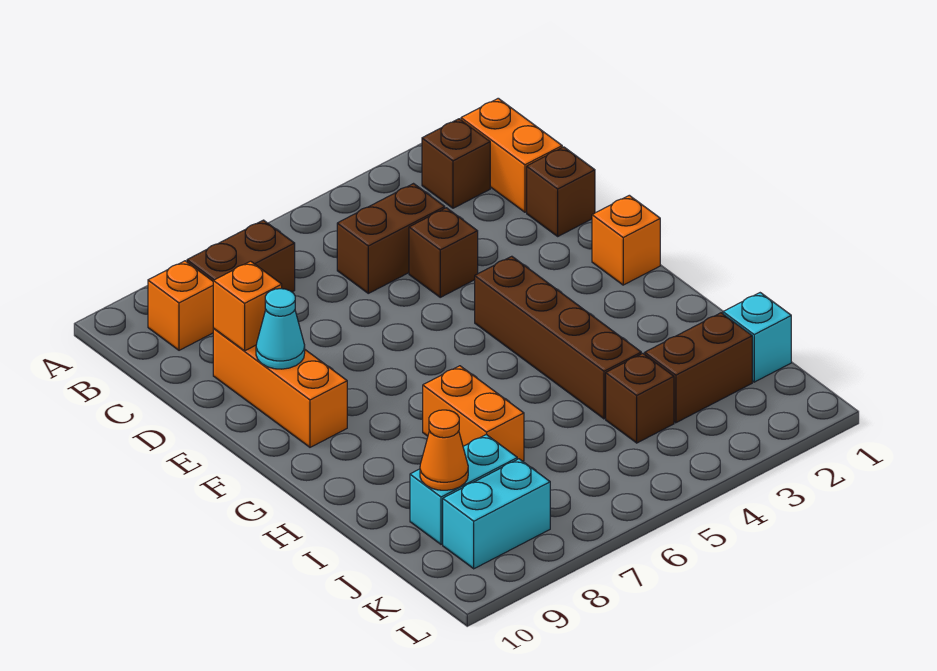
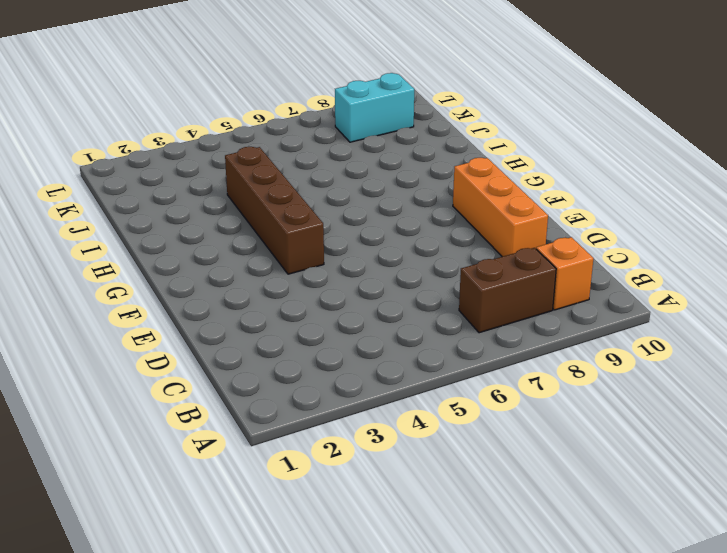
none -> orange 1x2 brick [461,98,562,212]
none -> brown 1x1 brick [422,119,490,208]
none -> brown 1x2 brick [337,184,445,293]

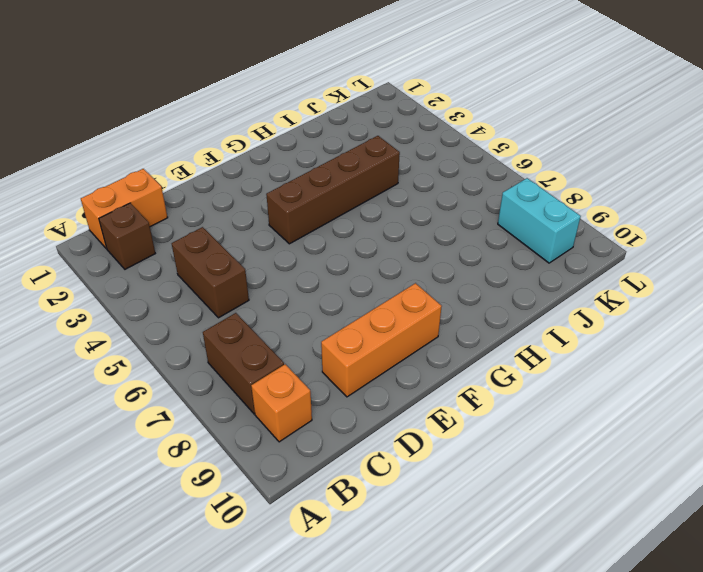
none -> brown 1x1 brick [527,147,595,236]
none -> brown 1x1 brick [409,208,478,297]
none -> orange 1x1 brick [592,195,660,285]

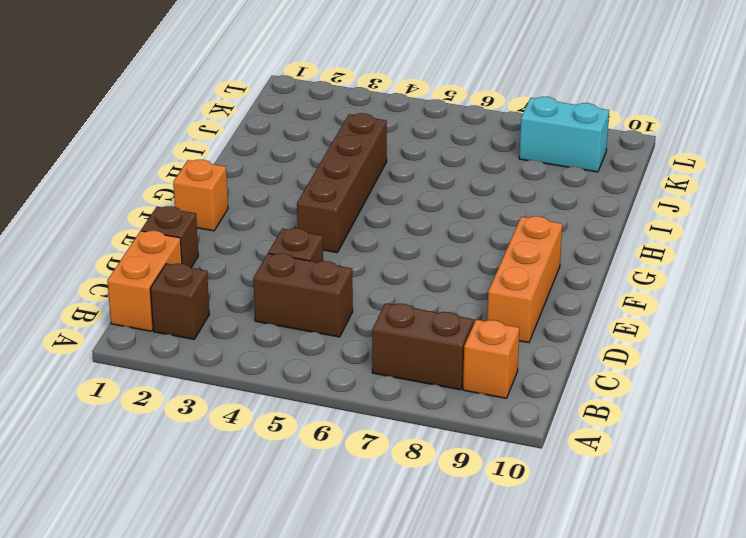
none -> orange 1x2 brick [423,366,524,461]
none -> cyan 1x1 brick [723,293,791,382]
none -> brown 1x2 brick [645,313,752,423]

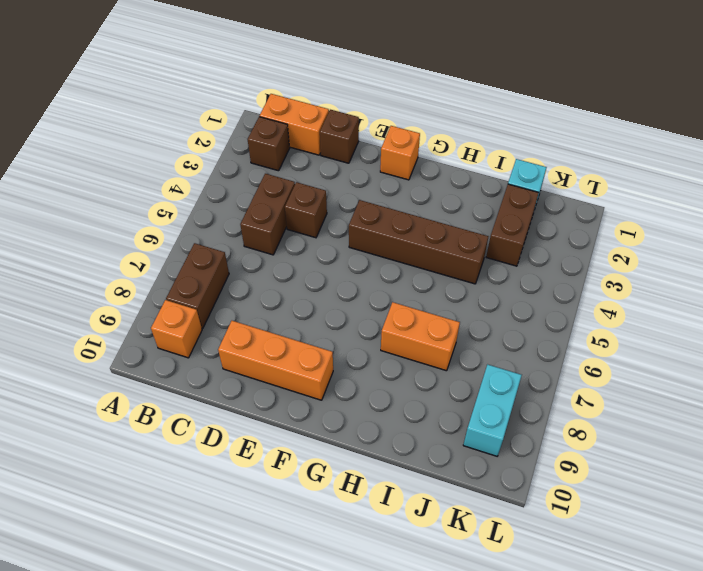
none -> brown 1x1 brick [606,353,674,443]
none -> cyan 1x2 brick [410,434,517,544]
none -> orange 1x1 brick [213,261,282,351]

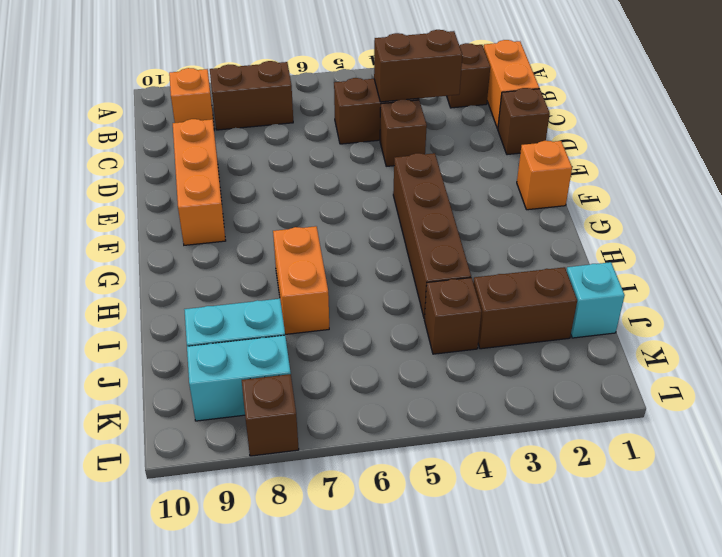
brown 1x2 brick [374,30,462,102] -> none
brown 1x1 brick [242,374,299,456] -> none
none -> orange 1x1 brick [213,261,282,351]
none -> cyan 1x1 cone [256,289,305,369]
none -> orange 1x1 cone [420,410,468,490]

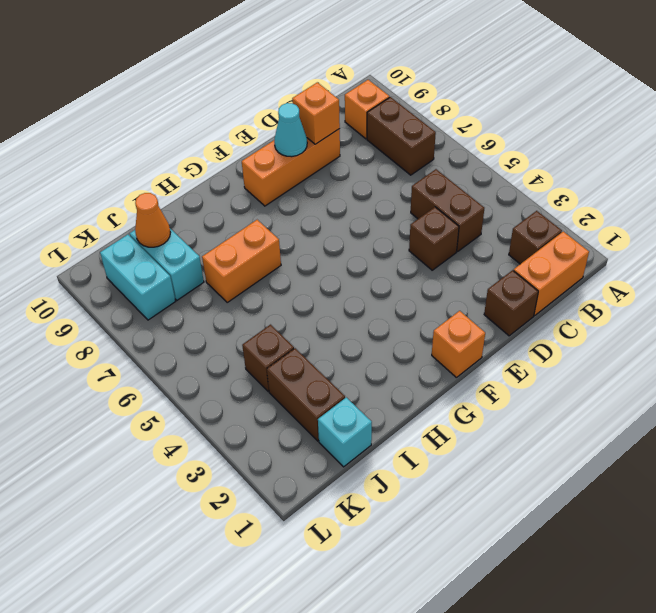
none -> brown 1x4 brick [475,256,641,419]

